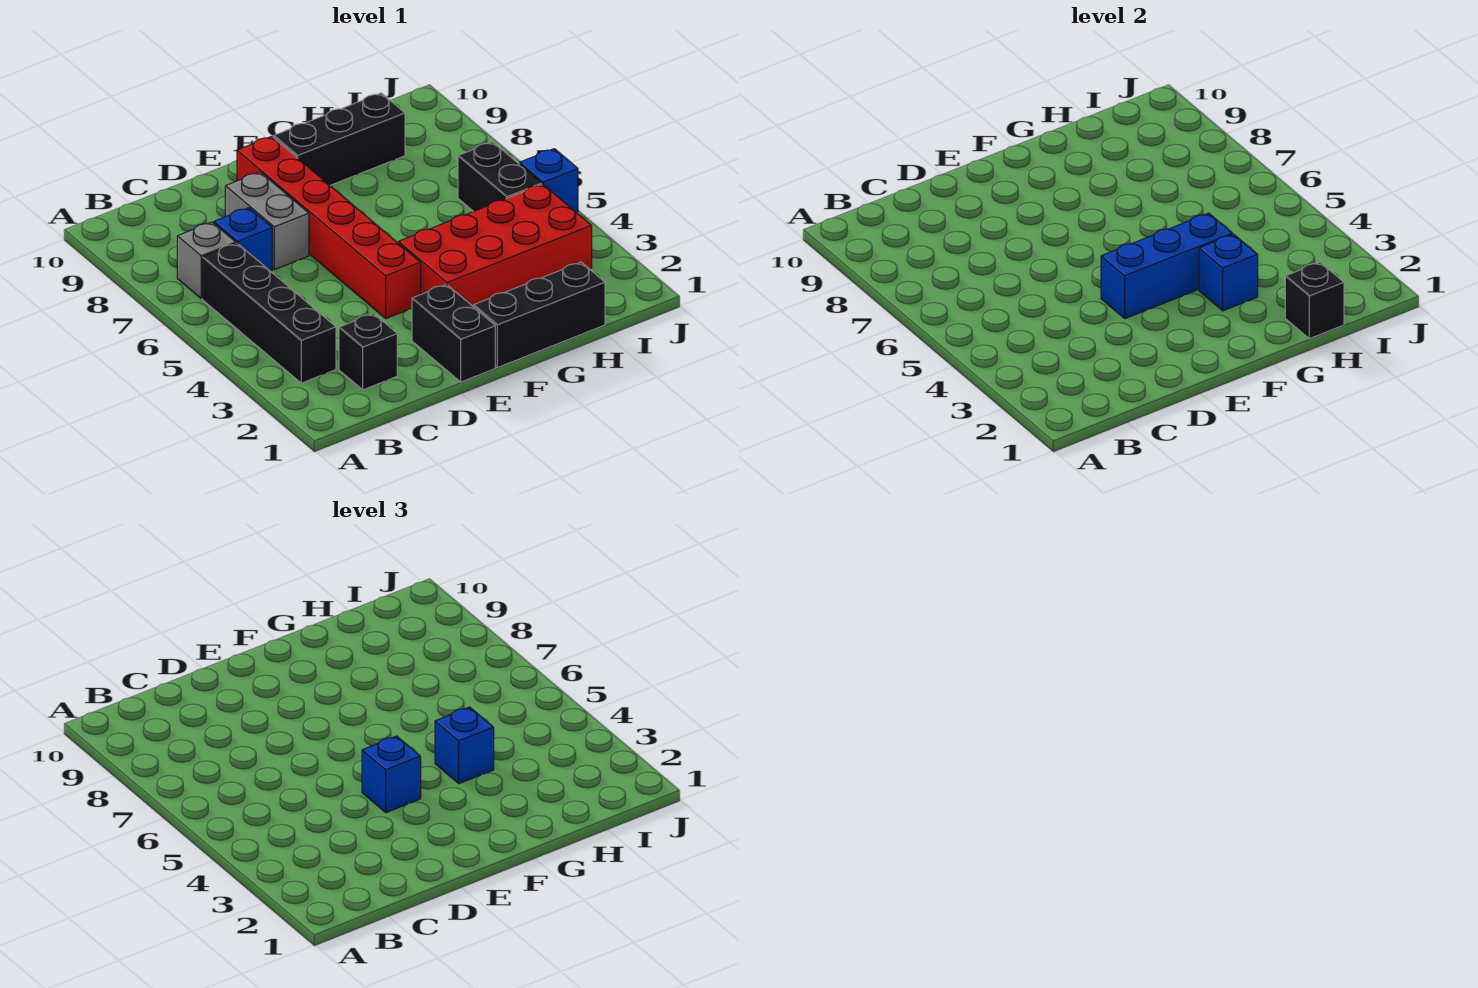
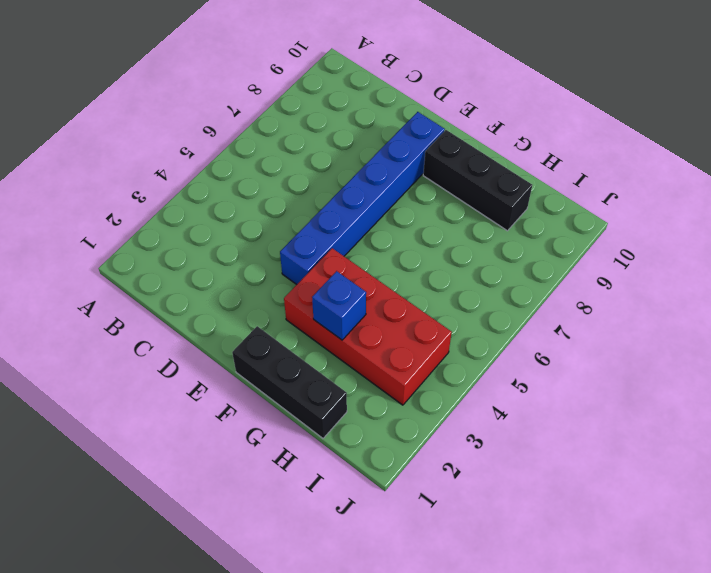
blue 1x6 brick [280,112,445,284] -> red 1x6 brick [237,136,421,319]
none -> black 1x4 brick [202,243,336,383]
none -> grey 1x1 brick [177,222,236,299]
none -> black 1x1 brick [339,313,397,390]

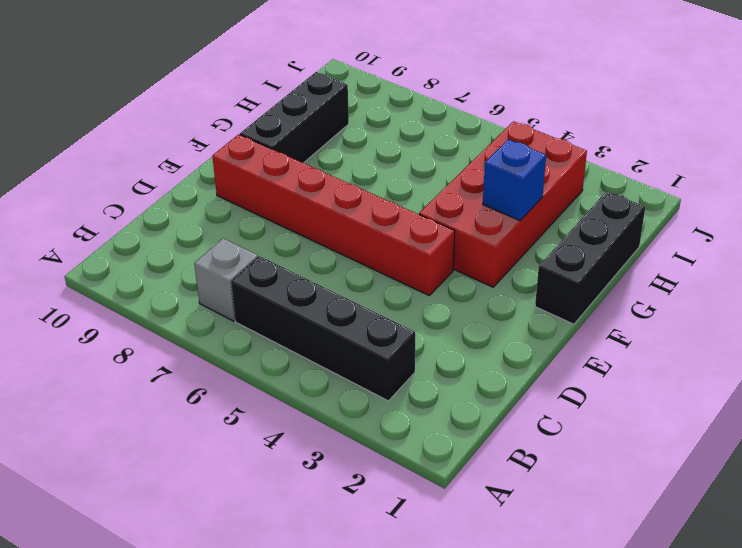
none -> black 1x1 brick [339,313,397,390]
none -> blue 1x1 brick [214,208,272,271]
none -> grey 1x2 brick [225,172,309,270]

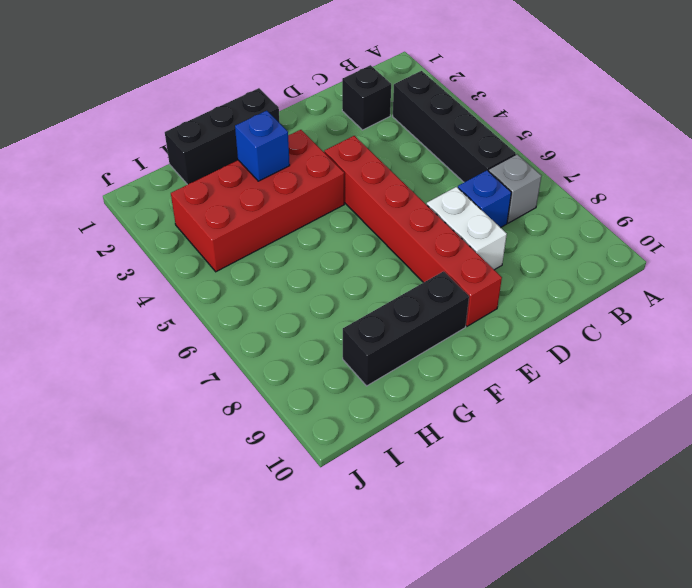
white 1x2 brick [426,187,507,270] -> grey 1x2 brick [225,172,309,270]
none -> black 1x2 brick [412,284,495,382]
none -> black 1x2 brick [458,142,542,212]
none -> blue 1x1 brick [520,149,578,212]

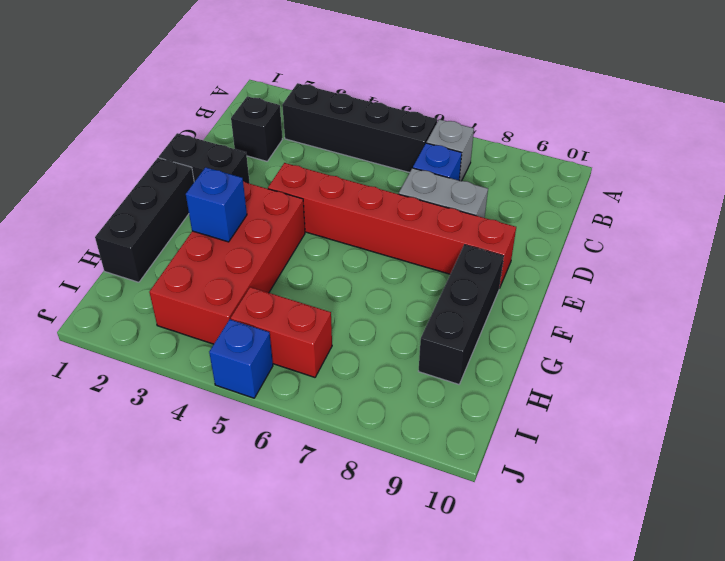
red 1x2 brick [231,287,332,377] -> black 1x2 brick [458,142,542,212]
none -> blue 1x3 brick [1101,213,1233,319]
none -> black 1x1 brick [1285,262,1344,339]
none -> blue 1x1 brick [362,736,421,813]

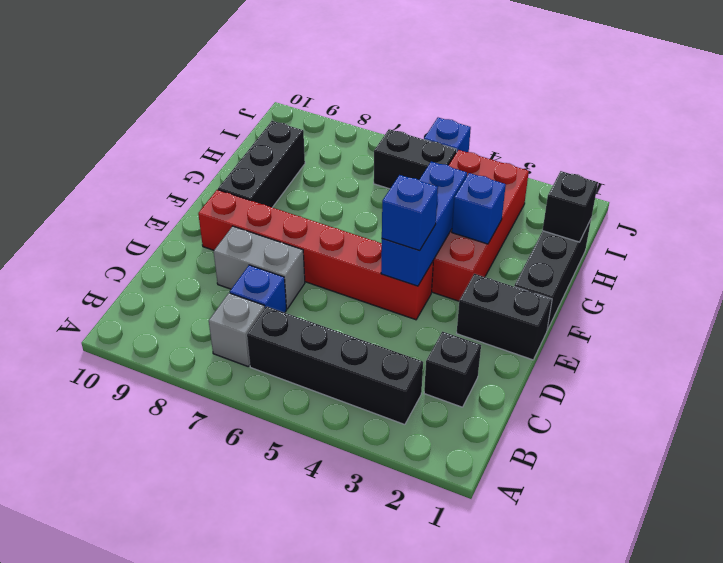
none -> blue 1x1 brick [435,707,494,784]

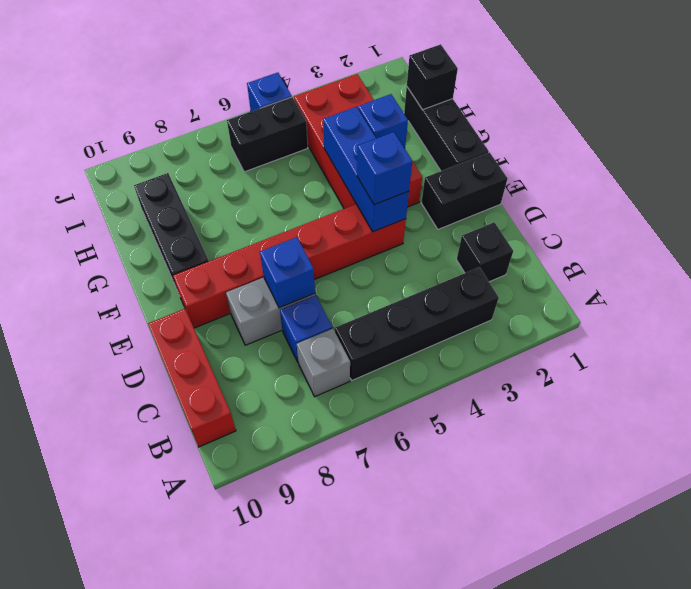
red 1x3 brick [148,309,236,447] -> none
blue 1x1 brick [260,237,315,308] -> blue 1x1 brick moved to [435,707,494,784]

